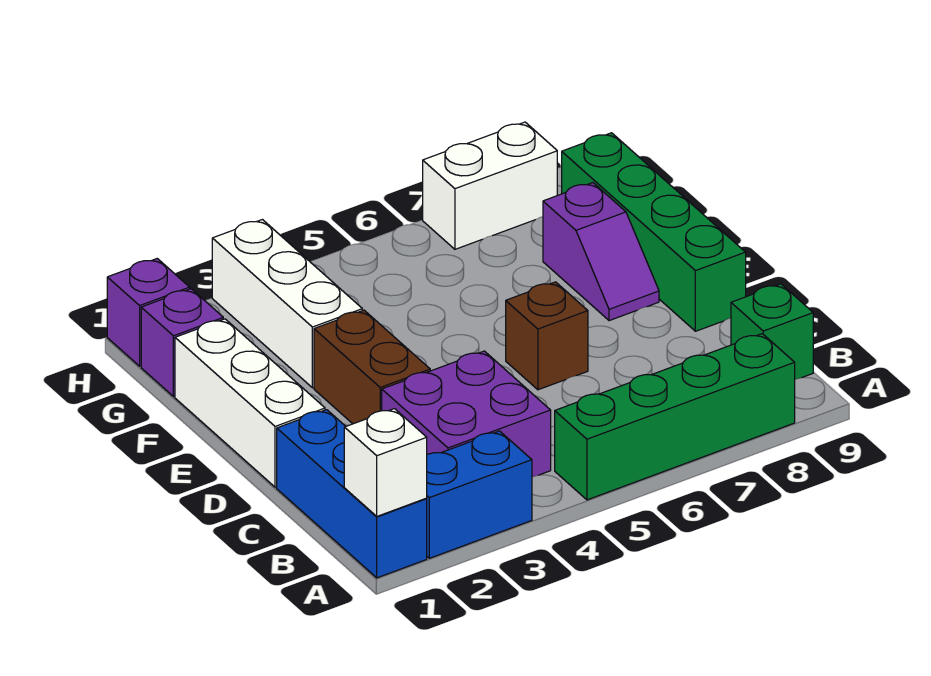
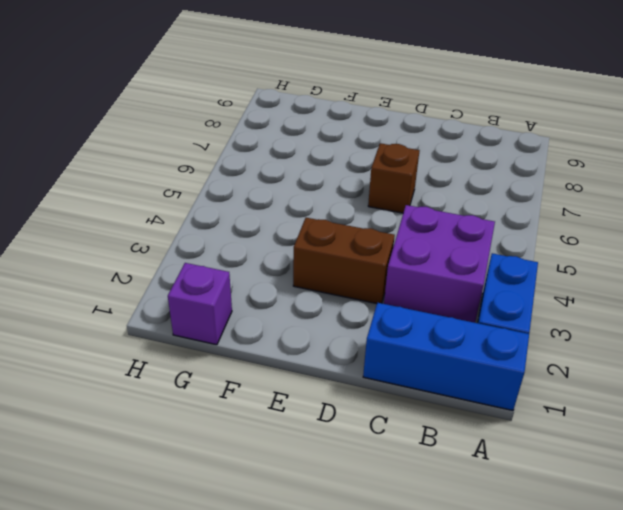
none -> green 1x4 brick [555,334,795,500]
none -> green 1x1 brick [731,284,813,379]
none -> white 1x3 brick [175,319,325,487]

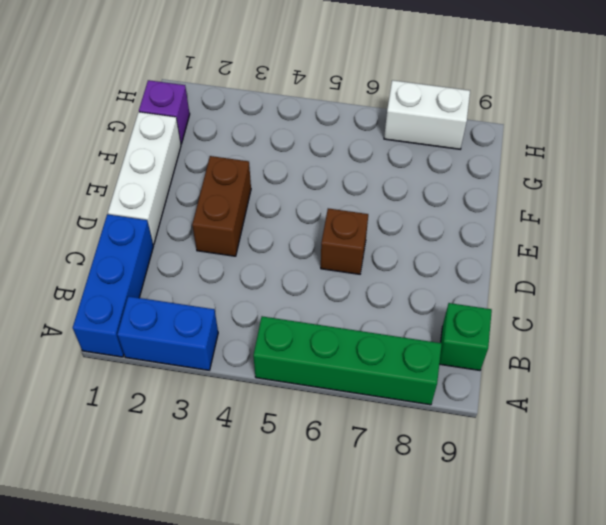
none -> purple 2x2 brick [382,351,551,477]
none -> green 1x4 brick [562,133,746,331]
none -> purple 1x2 slope [543,183,659,321]

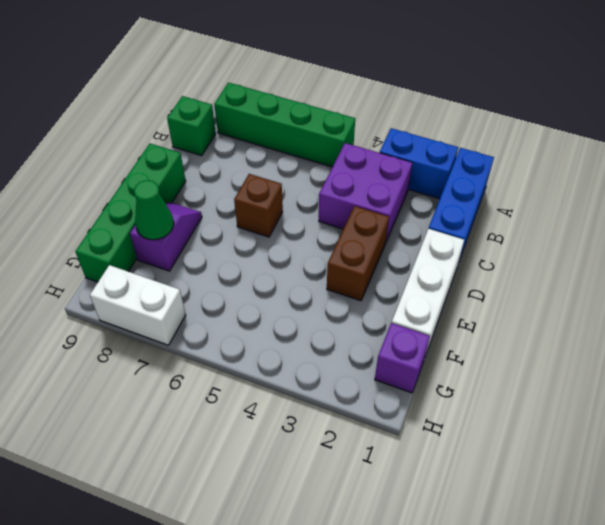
green 1x1 cone [134,180,174,240] -> none
none -> white 1x3 brick [212,220,362,388]
none -> purple 1x1 brick [107,259,190,366]
none -> white 1x1 brick [344,409,427,516]

